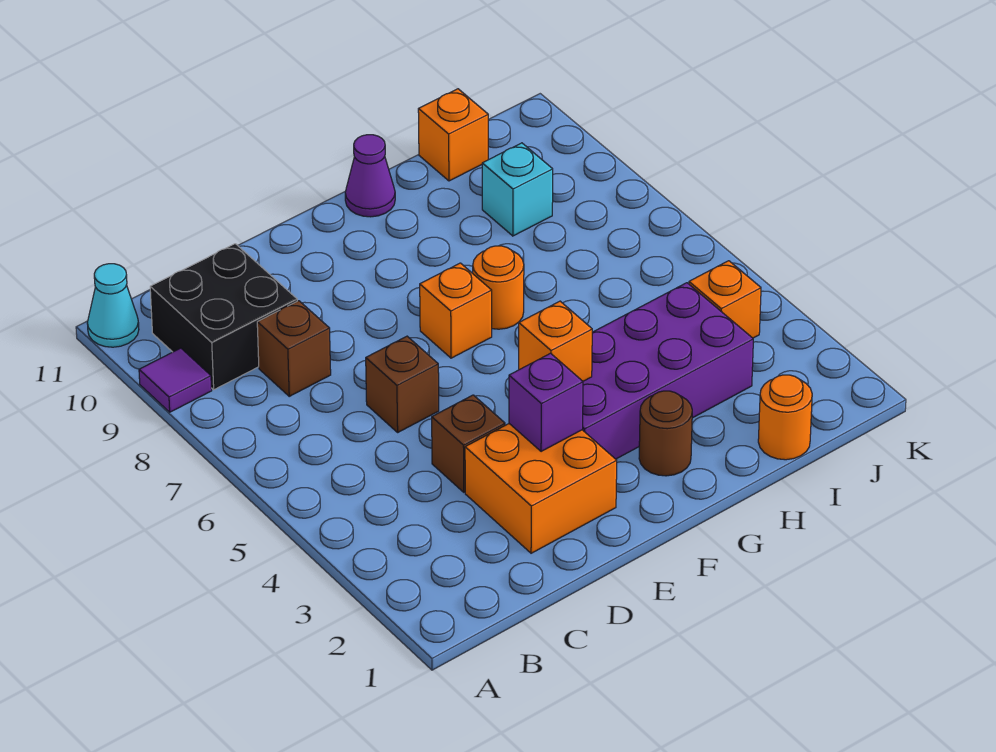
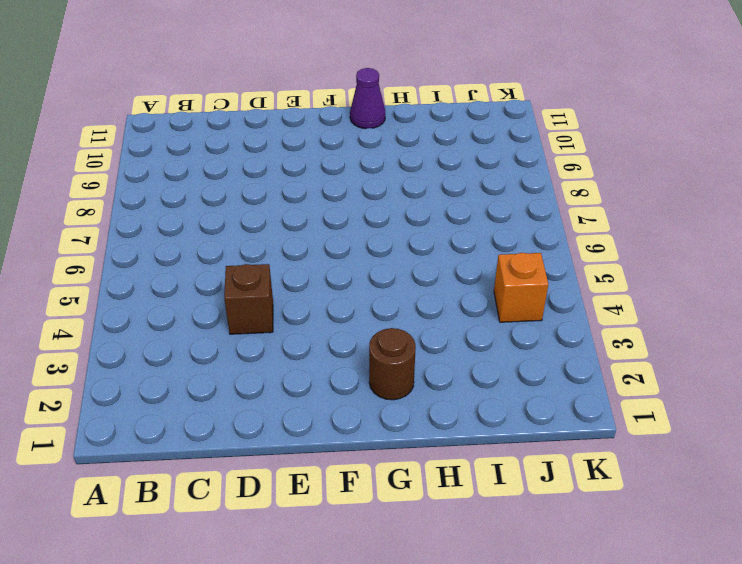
none -> purple 1x1 tile [139,348,212,412]
none -> cyan 1x1 cone [87,264,139,347]
none -> black 2x2 brick [150,244,297,390]

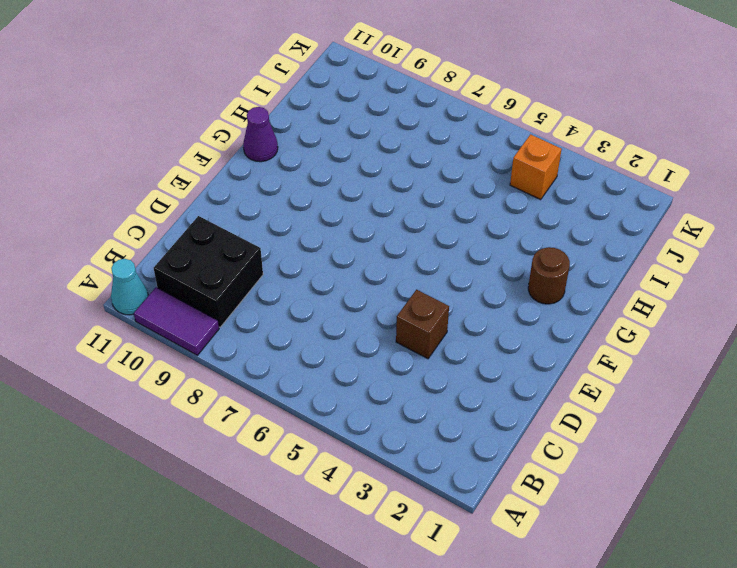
purple 1x2 tile [134,287,219,355] -> purple 1x1 tile [139,348,212,412]
none -> brown 1x1 brick [257,301,331,396]
none -> orange 2x2 brick [465,424,617,553]
none -> brown 1x1 brick [366,336,439,432]

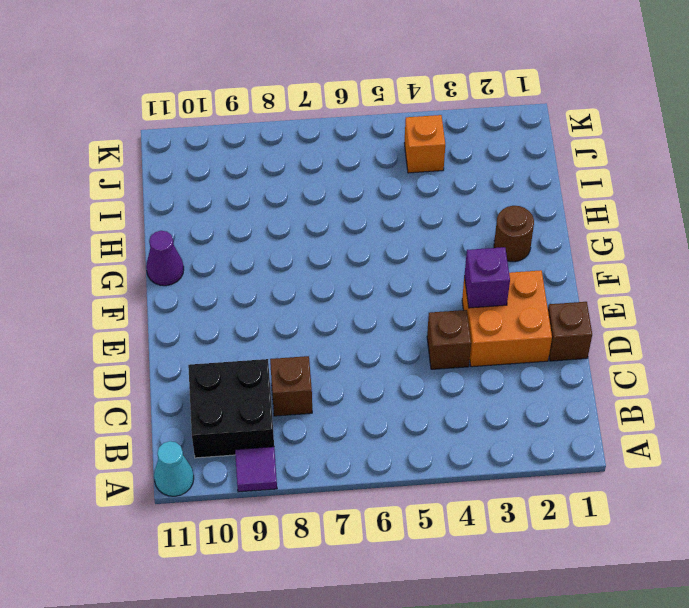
brown 1x1 brick [548,302,592,361] -> brown 1x1 brick moved to [366,336,439,432]
none -> purple 2x4 brick [583,283,753,459]
none -> orange 1x1 brick [420,263,492,358]
none -> orange 1x1 round brick [473,246,524,329]

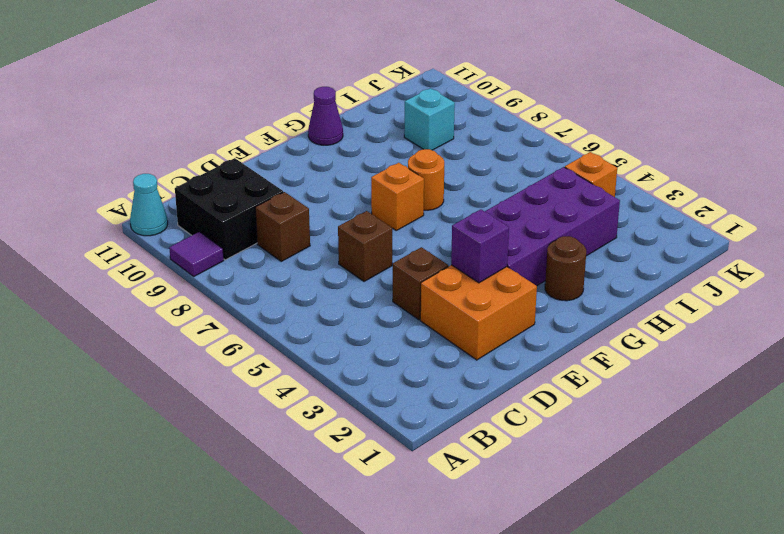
none -> orange 1x1 round brick [758,375,812,460]
none -> orange 1x1 brick [418,89,488,181]
none -> orange 1x1 brick [519,301,592,381]

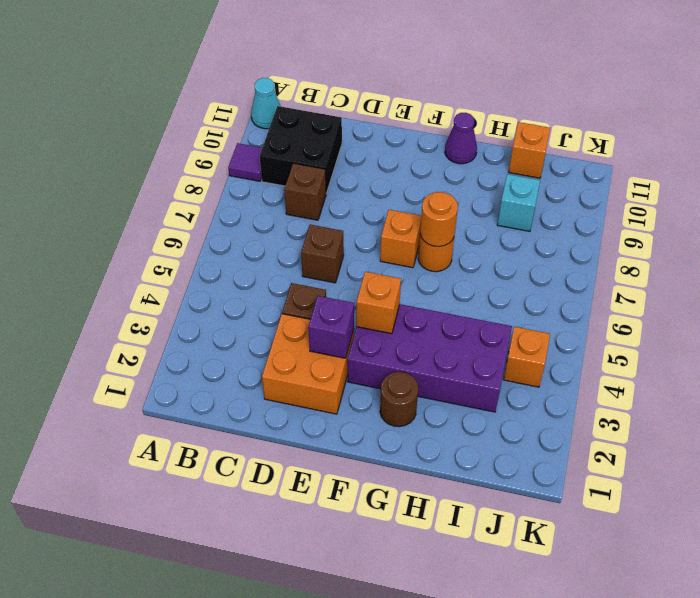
orange 1x1 round brick [420,192,458,247] -> orange 1x1 round brick moved to [758,375,812,460]

